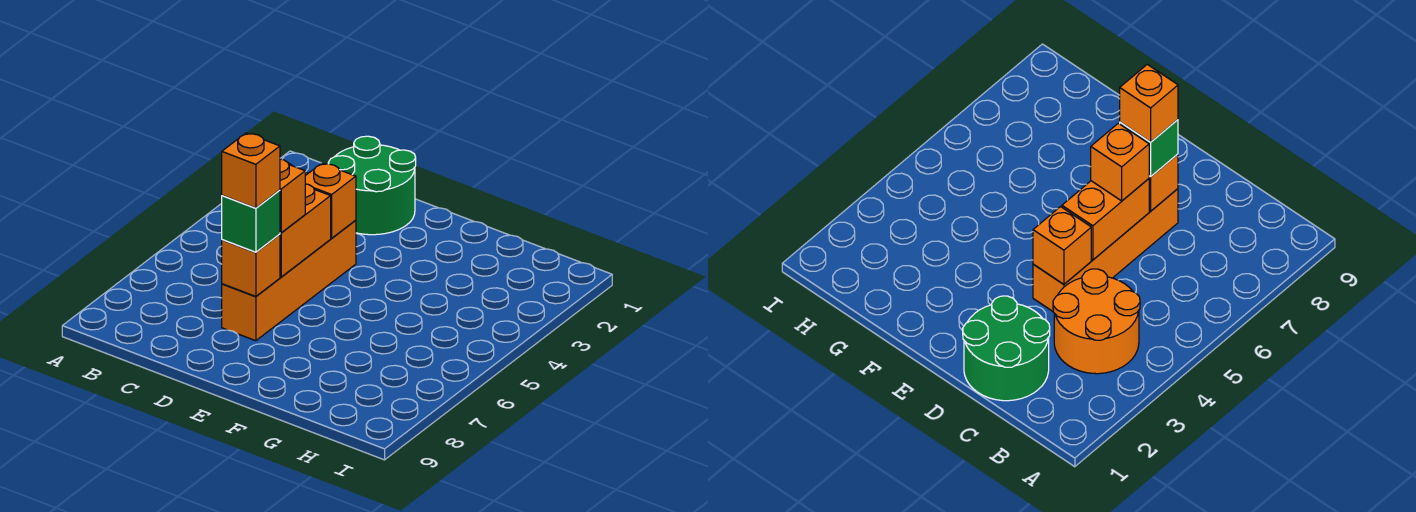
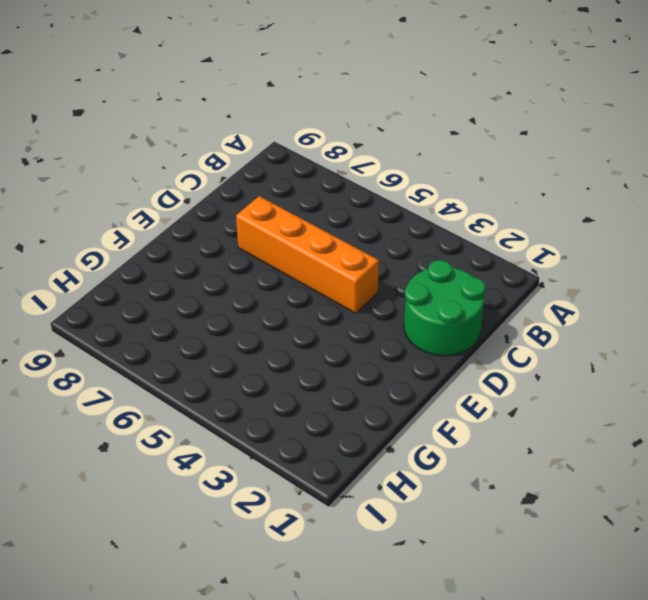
none -> orange 2x2 round brick [1053,269,1140,374]
none -> orange 1x1 brick [305,163,356,238]

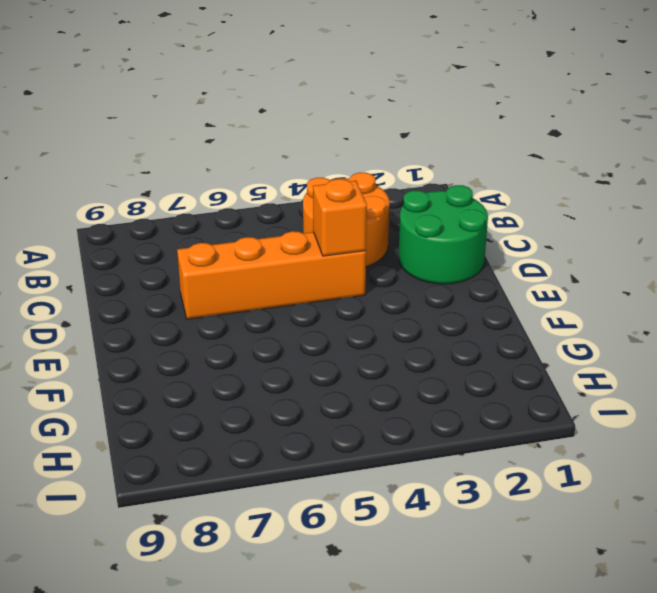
none -> orange 1x2 brick [280,184,331,277]
none -> orange 1x1 brick [222,234,280,296]

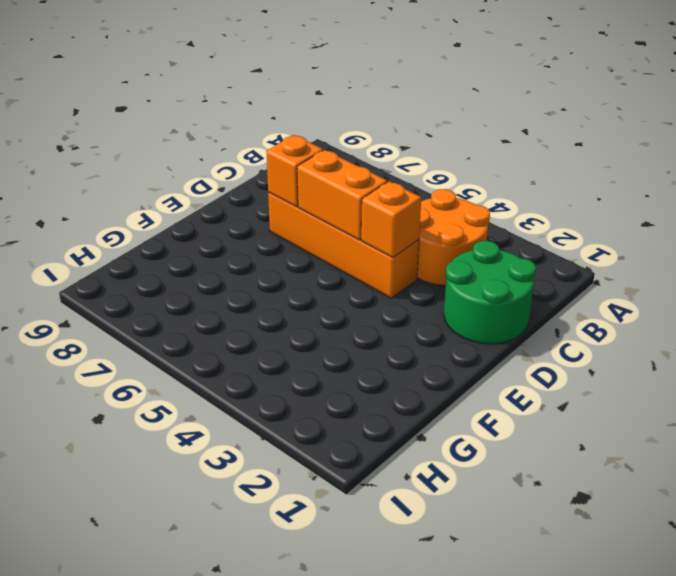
none -> orange 1x1 brick [280,159,305,233]
none -> green 1x1 brick [222,190,280,252]

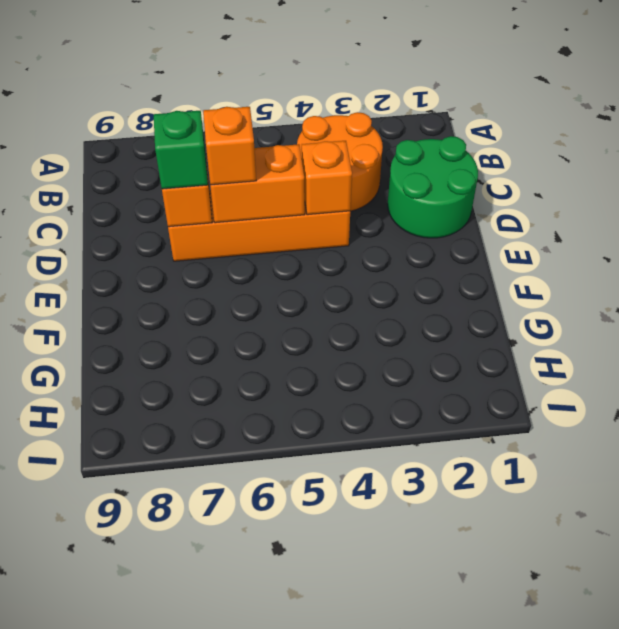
none -> orange 1x1 brick [222,133,280,208]

